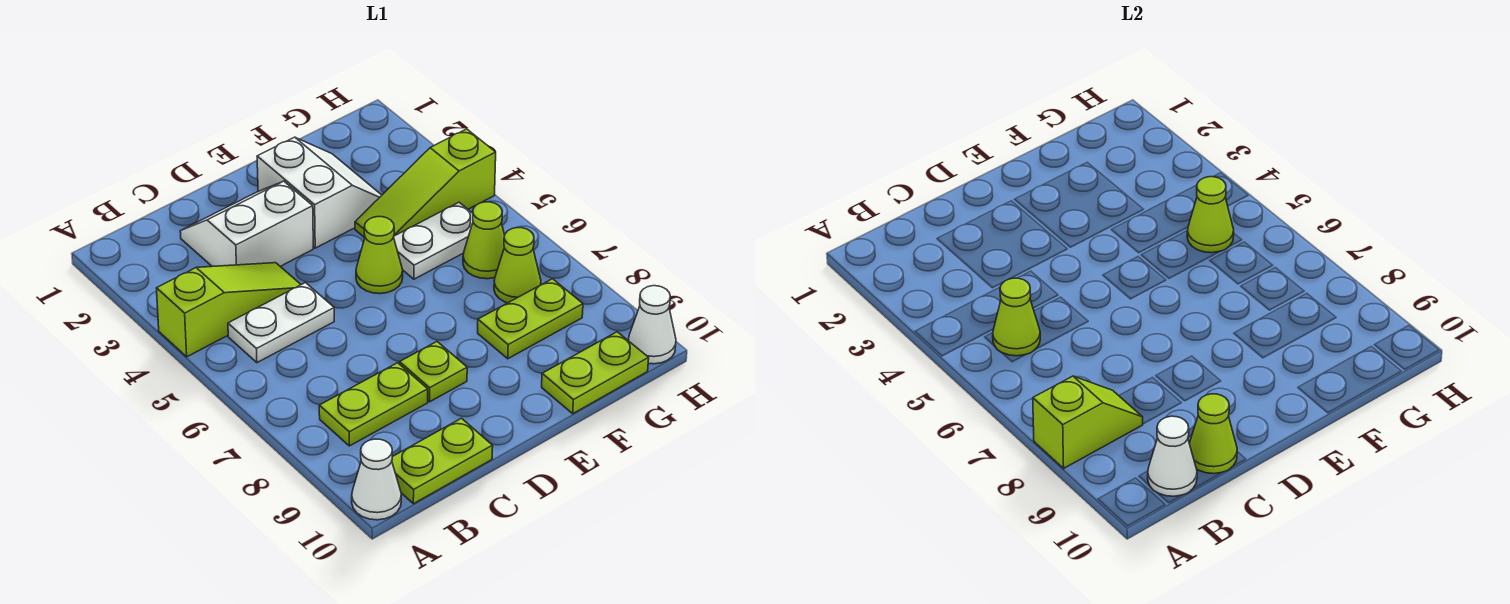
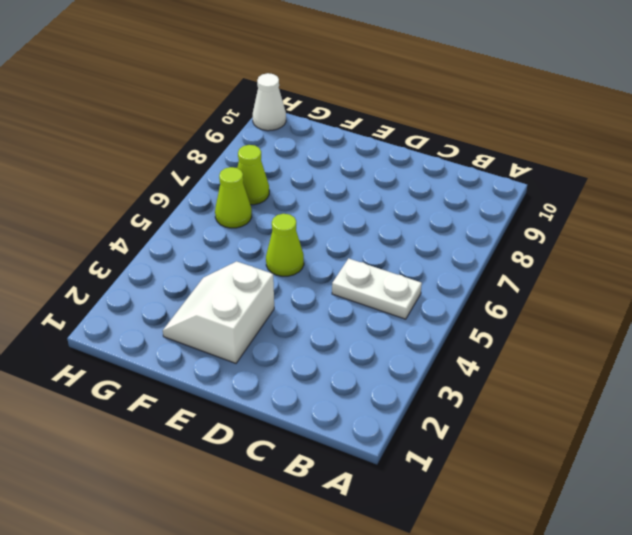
none -> lime 1x3 slope [156,263,301,357]
none -> white 1x1 cone [352,439,401,520]
none -> lime 1x2 plate [319,363,428,446]

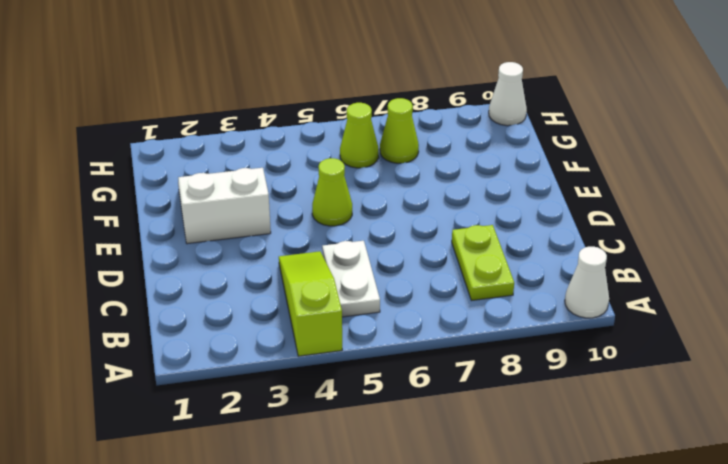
none -> lime 1x2 plate [392,418,493,504]
none -> white 2x2 slope [180,181,313,266]
none -> lime 1x1 plate [400,342,467,402]

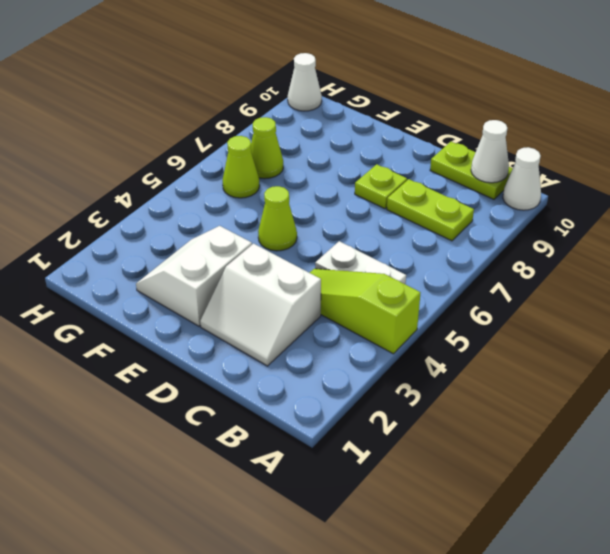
none -> lime 1x3 slope [355,129,496,238]
none -> white 1x2 plate [394,202,473,279]
none -> lime 1x2 plate [478,279,583,359]

